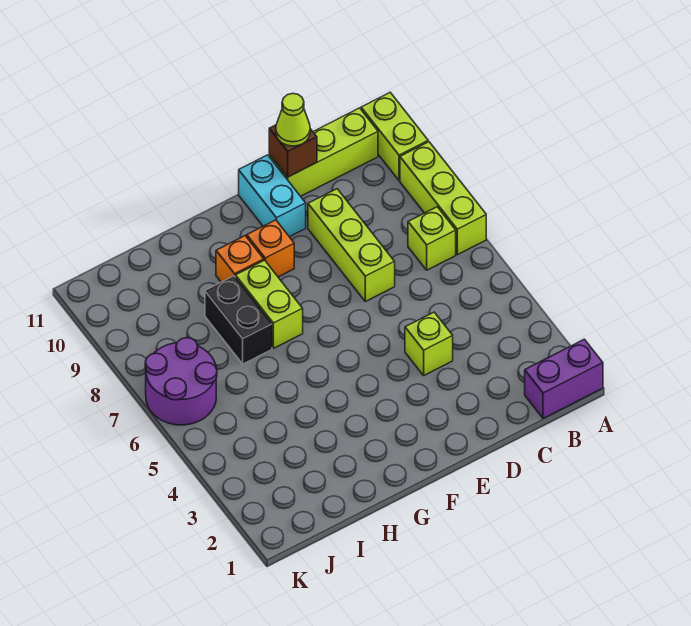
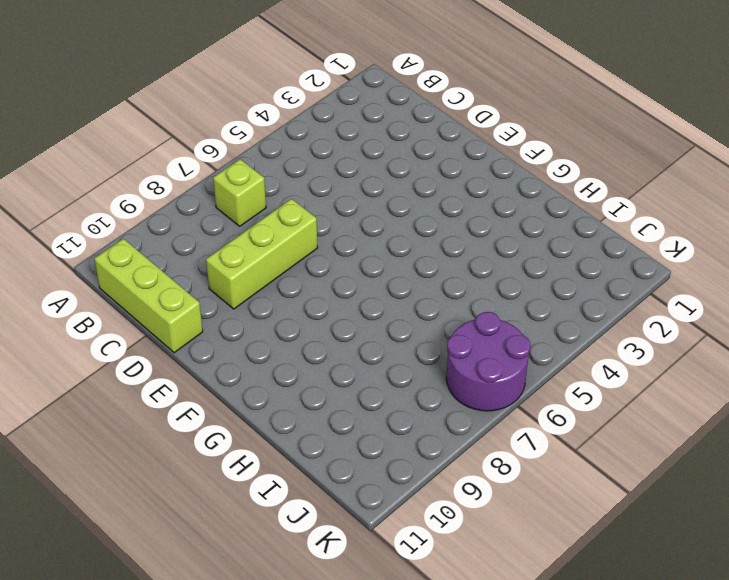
none -> purple 1x2 brick [525,339,603,418]
none -> lime 1x3 brick [400,142,486,255]
none -> lime 1x2 brick [361,93,428,181]

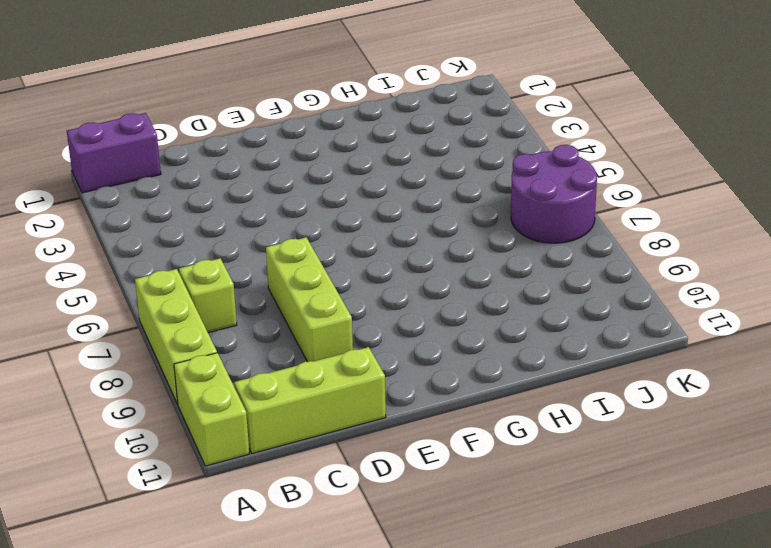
none -> lime 1x1 brick [405,312,453,375]
none -> cyan 1x2 brick [239,155,306,237]
none -> orange 1x1 brick [247,220,294,277]

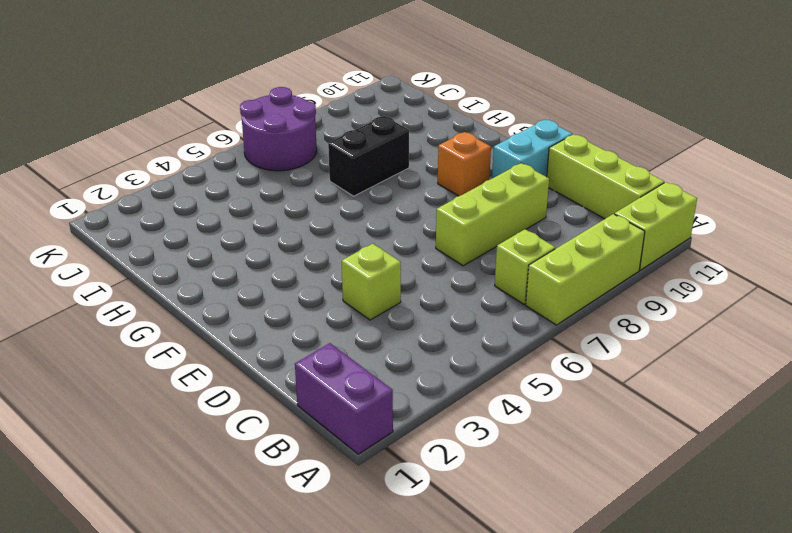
none -> lime 1x2 brick [235,260,303,348]
none -> orange 1x1 brick [216,236,264,282]
none -> brown 1x1 brick [269,125,317,177]

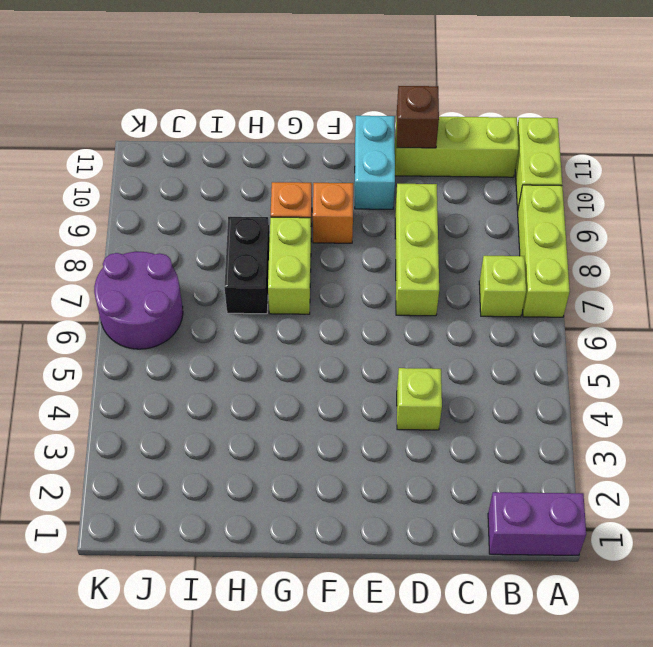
none -> lime 1x1 cone [276,93,310,146]

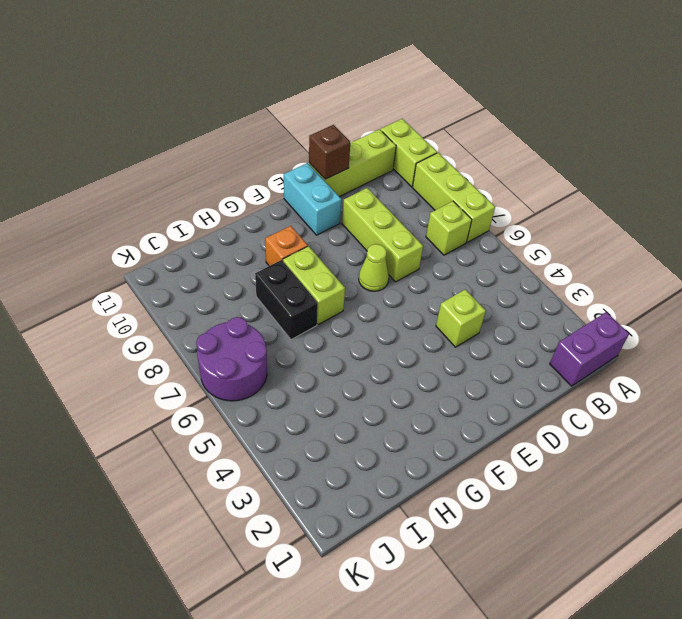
lime 1x1 cone [359,244,389,291] -> lime 1x1 cone moved to [276,93,310,146]
none -> orange 1x1 brick [247,220,294,277]

